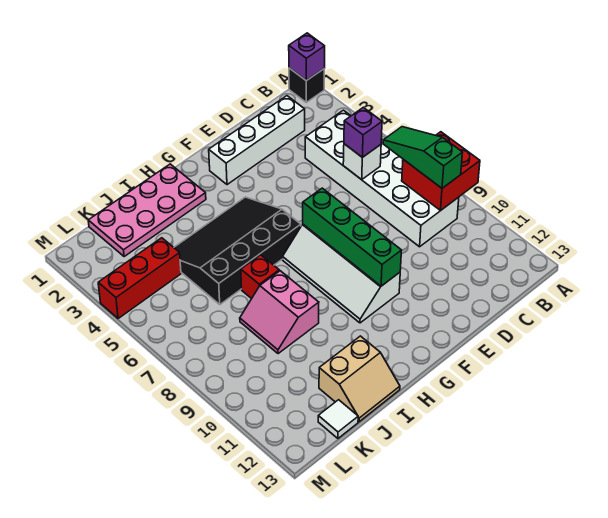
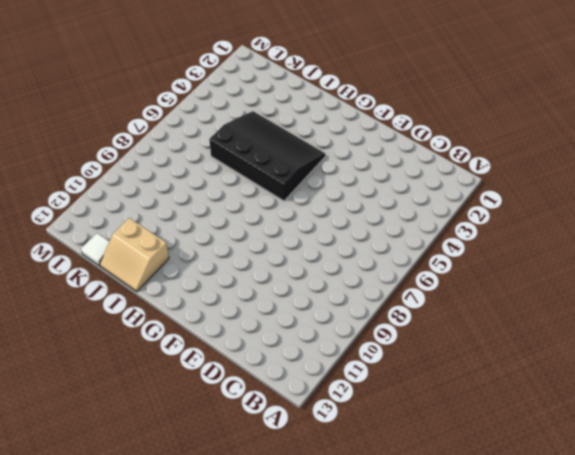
none -> black 1x1 brick [289,68,325,102]
none -> white 2x6 brick [305,110,459,247]
none -> white 1x4 brick [209,96,305,185]

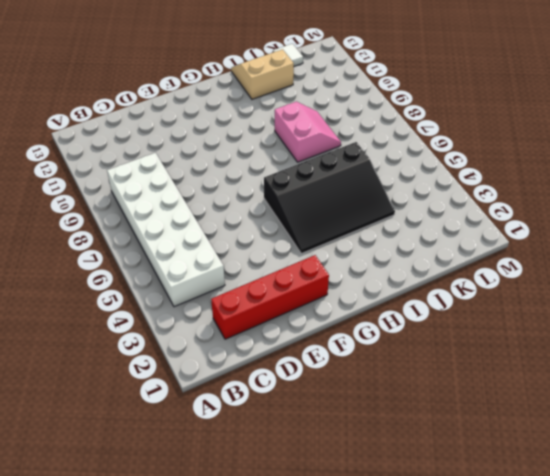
red 1x4 brick [211,255,329,339] -> white 1x4 brick [209,96,305,185]
none -> black 1x1 brick [289,68,325,102]
none -> white 2x4 slope [283,224,400,323]
none -> pink 2x4 plate [88,164,206,257]

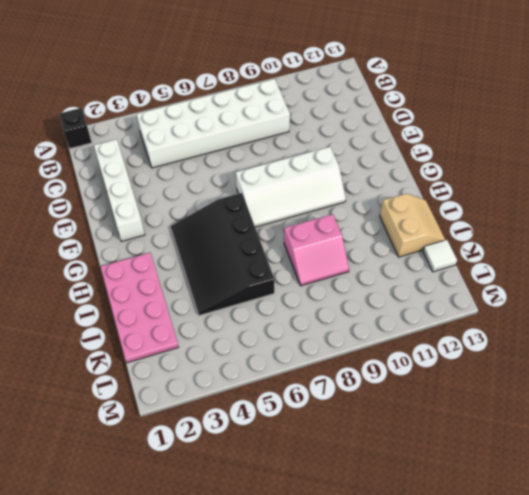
none -> red 1x1 brick [241,255,279,299]
none -> red 1x3 brick [98,238,181,319]
none -> purple 1x1 brick [289,33,325,81]

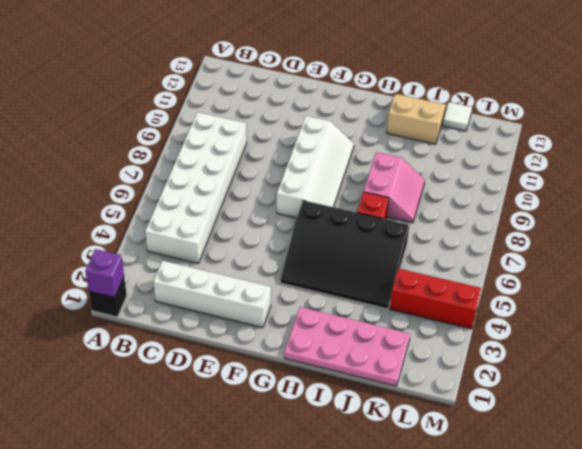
none -> red 2x2 brick [402,132,480,210]
none -> white 1x1 brick [343,144,381,180]
none -> green 1x4 brick [303,188,402,286]

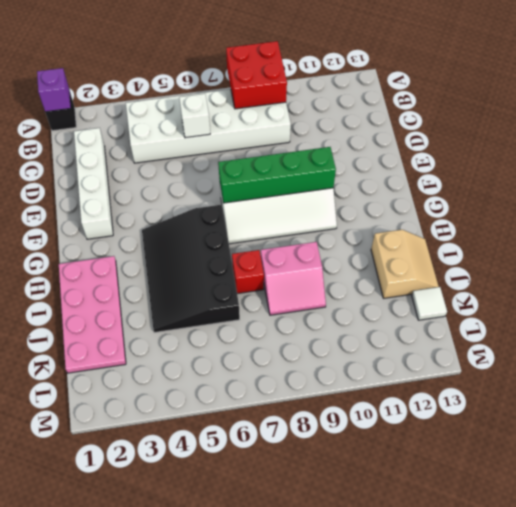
none -> red 1x3 brick [98,238,181,319]
none -> green 1x3 slope [383,127,463,188]
none -> purple 1x1 brick [344,107,382,157]

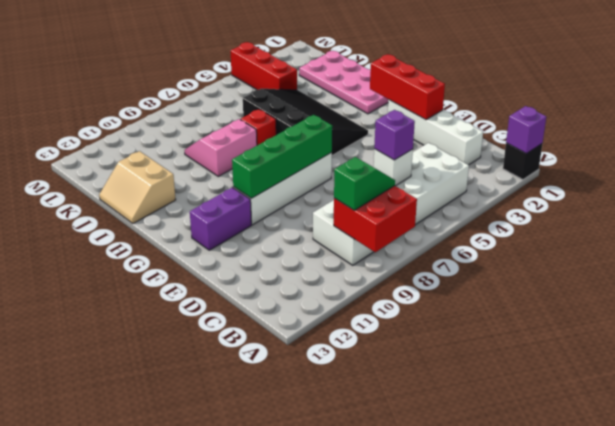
green 1x2 slope [334,157,395,210] -> green 1x3 slope [383,127,463,188]
red 1x3 brick [370,54,445,120] -> none
purple 1x2 brick [190,187,251,250] -> none
none -> white 1x1 tile [318,400,358,438]

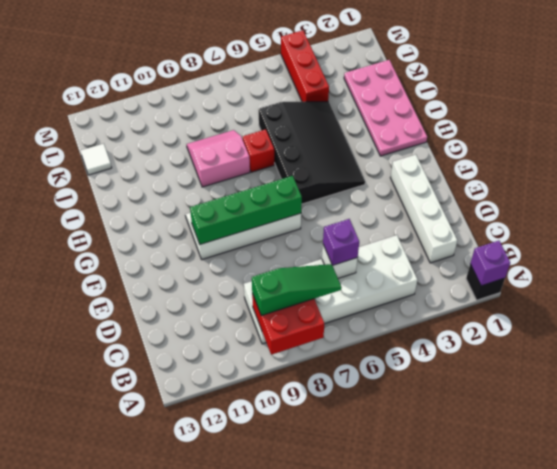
none -> tan 2x2 slope [319,336,400,422]

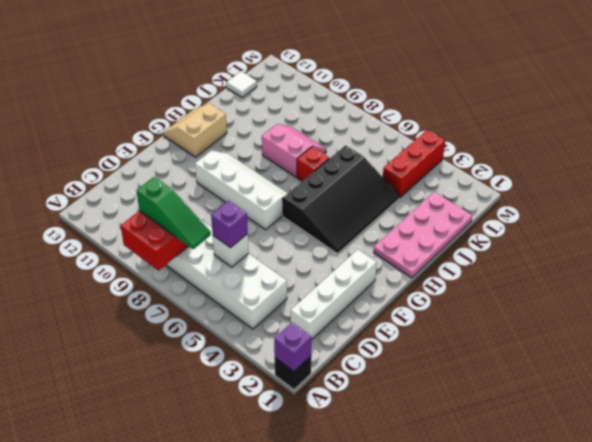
tan 2x2 slope [163,103,227,157] -> tan 2x2 slope moved to [319,336,400,422]
none -> green 1x4 brick [303,188,402,286]

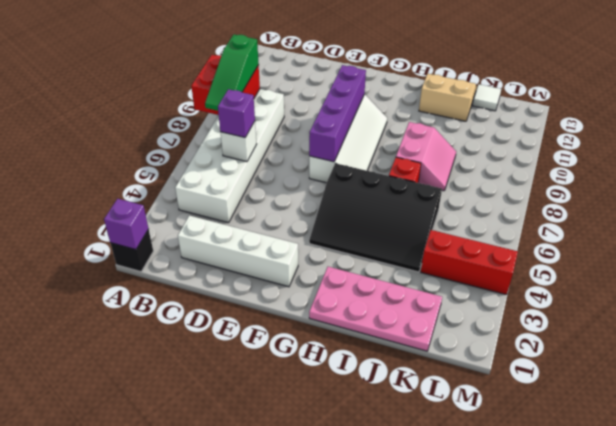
purple 1x4 brick [309,65,366,162] -> green 1x4 brick [303,188,402,286]

